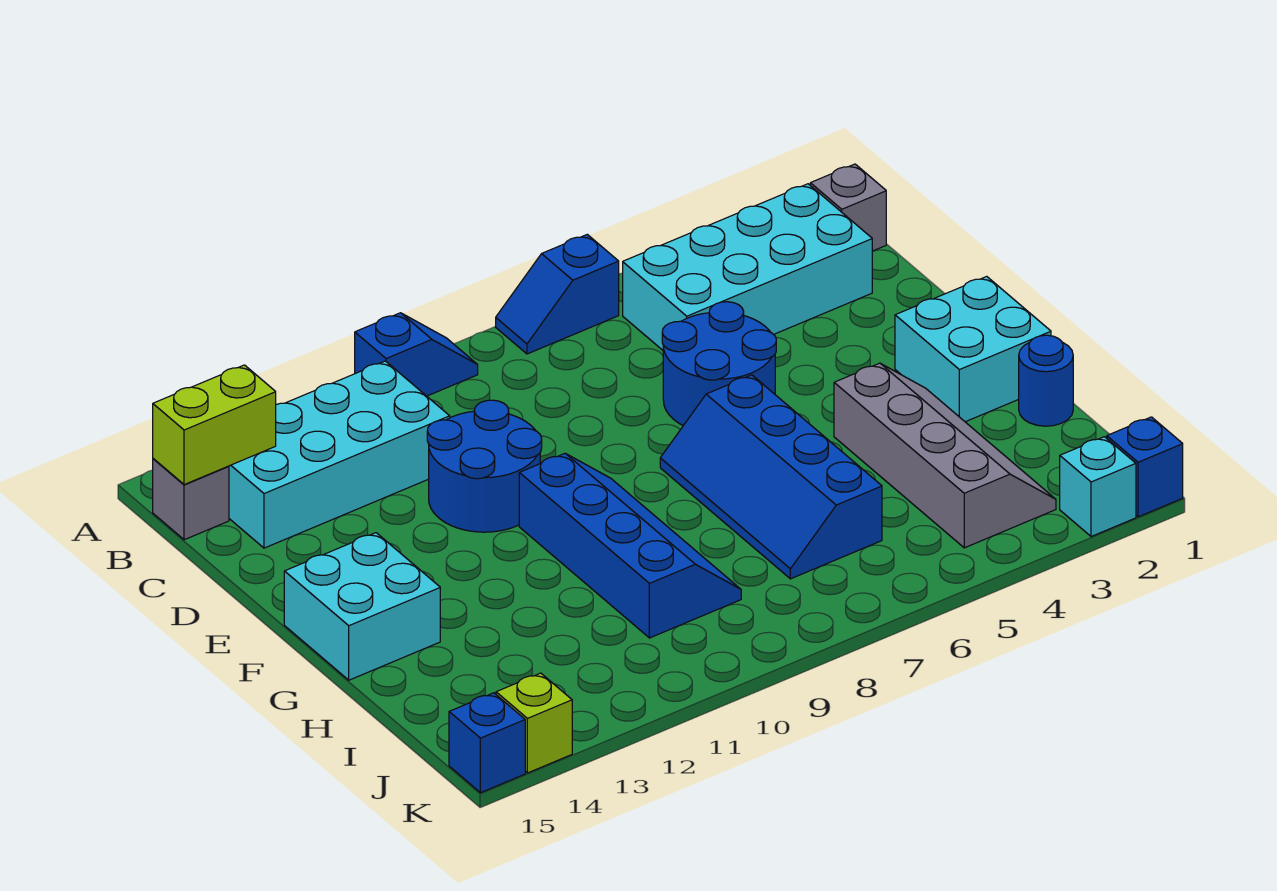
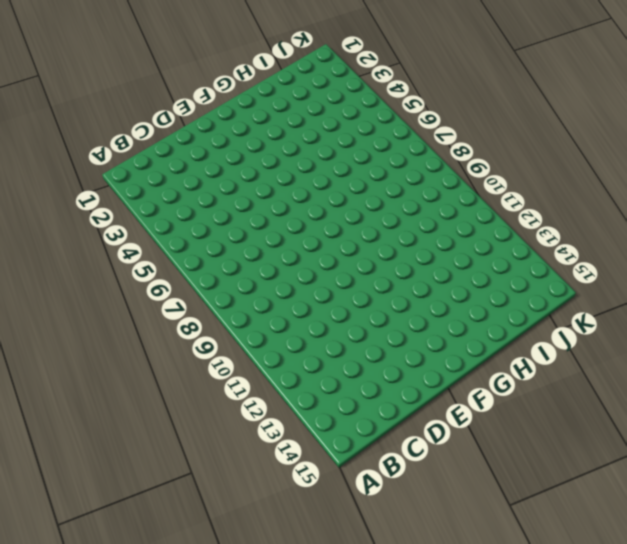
none -> blue 1x2 slope [496,234,619,354]
none -> blue 1x2 slope [355,313,478,396]
none -> grey 1x1 brick [810,164,886,251]

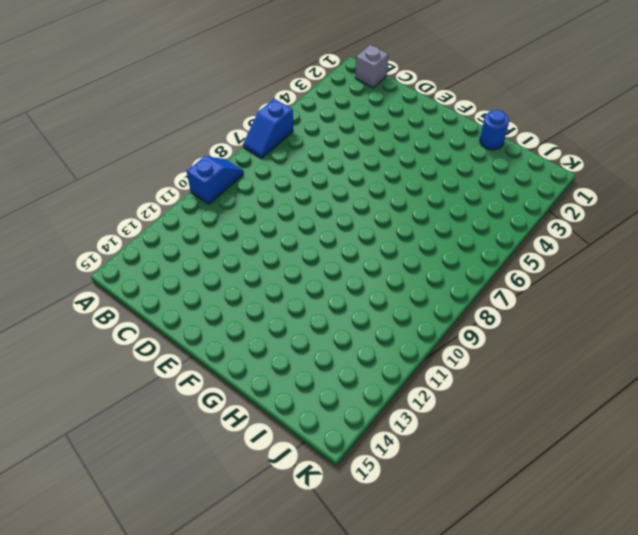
none -> cyan 2x4 brick [623,184,872,350]
none -> cyan 2x4 brick [228,361,450,548]
none -> grey 1x1 brick [153,459,229,540]

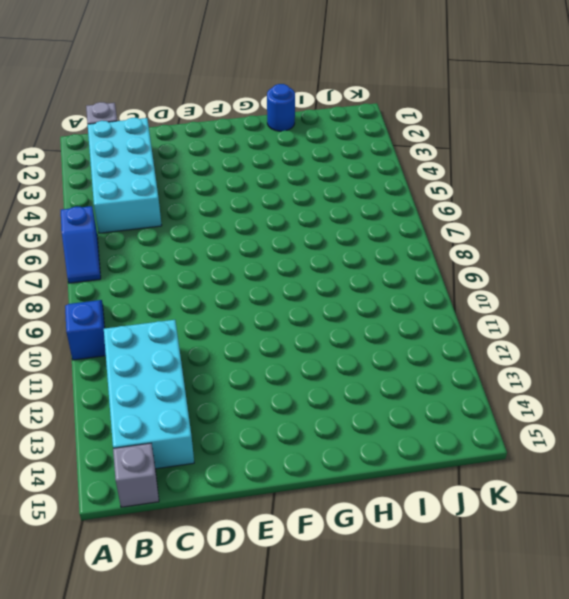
none -> blue 2x2 round brick [662,302,776,426]
none -> blue 2x2 round brick [427,400,542,532]
none -> cyan 2x2 brick [895,276,1051,422]

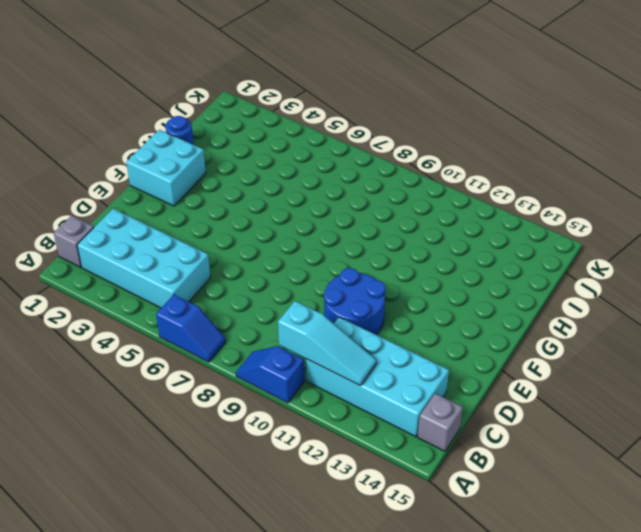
cyan 1x3 slope [278,301,377,386] -> none
none -> blue 2x2 round brick [662,302,776,426]
none -> blue 2x4 slope [660,375,882,579]
none -> blue 2x4 slope [519,453,741,638]

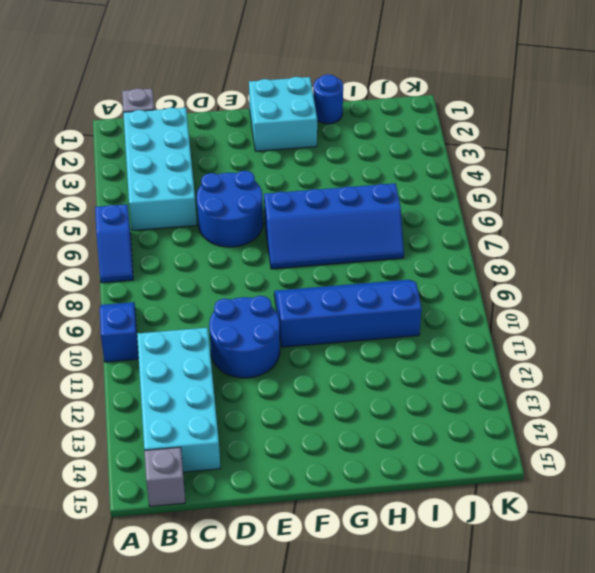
none -> cyan 2x2 brick [284,533,440,680]
none -> grey 2x4 slope [834,363,1056,548]
none -> blue 1x1 brick [1107,417,1183,517]

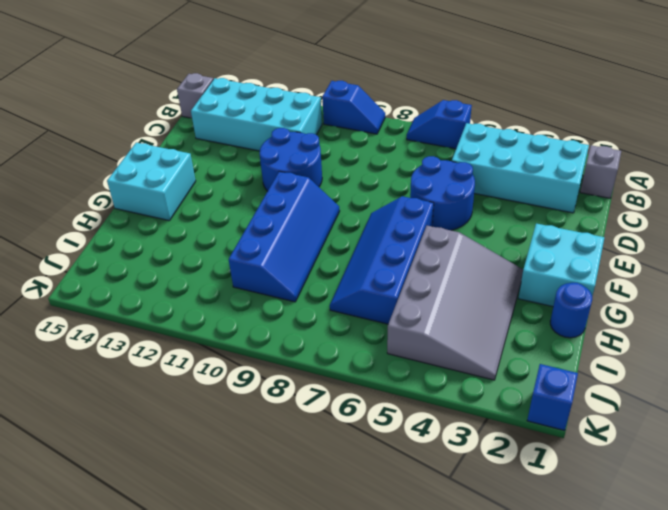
grey 3x4 slope [387,226,523,380] -> grey 2x4 slope [834,363,1056,548]
none -> cyan 1x1 brick [1060,437,1136,537]
none -> lime 1x1 brick [496,673,572,773]
none -> blue 1x1 brick [449,693,525,793]

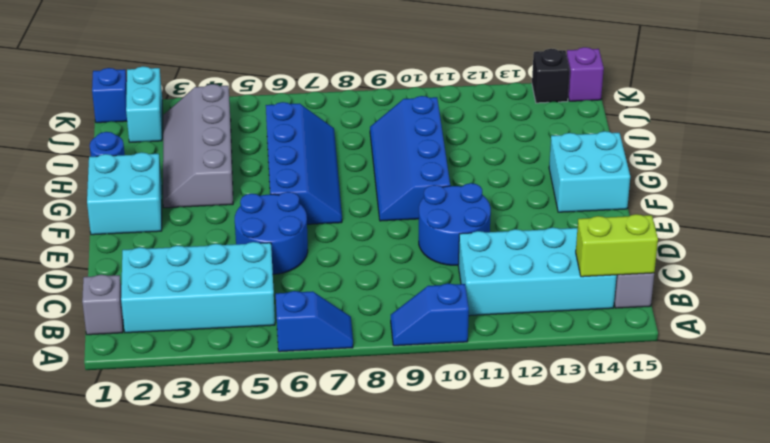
cyan 1x2 brick [126,66,162,142] -> cyan 1x1 brick [1060,437,1136,537]
black 1x1 brick [532,49,570,103] -> lime 1x1 brick [496,673,572,773]
purple 1x1 brick [567,47,604,101] -> blue 1x1 brick [449,693,525,793]

